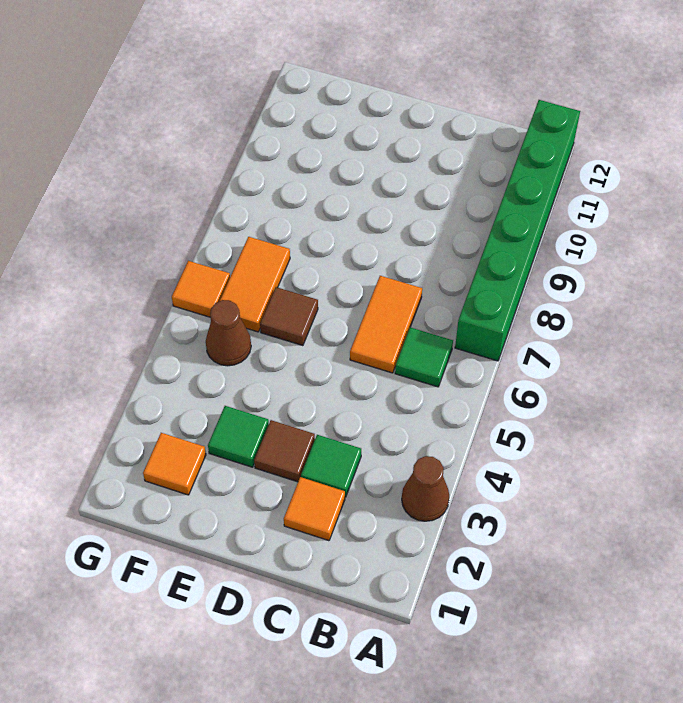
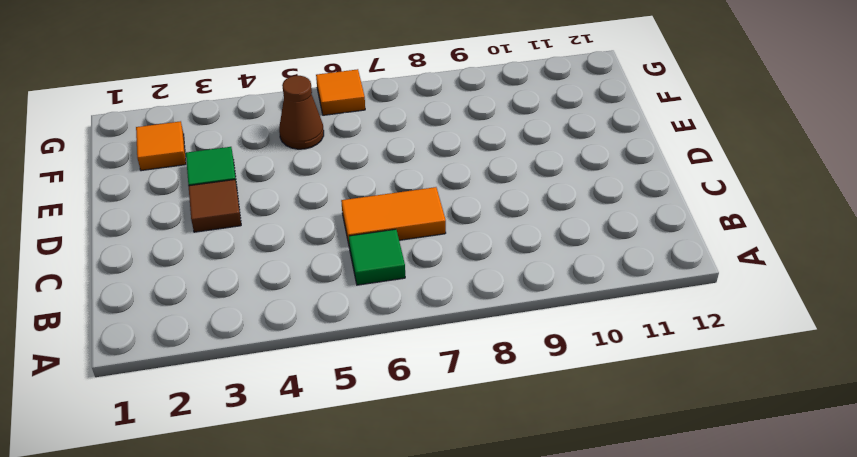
none -> brown 1x1 cone [402,456,449,521]
none -> green 1x6 brick [455,100,580,361]
none -> orange 1x1 tile [284,477,345,541]

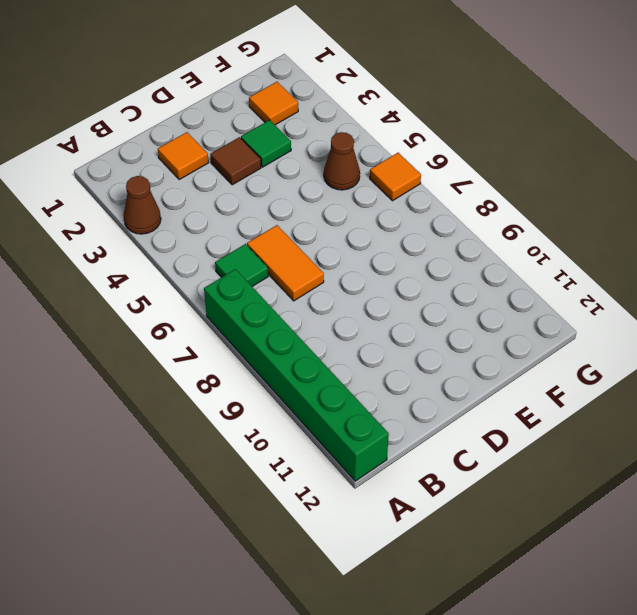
none -> green 1x1 tile [301,435,361,497]
none -> brown 1x1 tile [260,287,318,346]
none -> orange 1x2 tile [220,237,290,332]

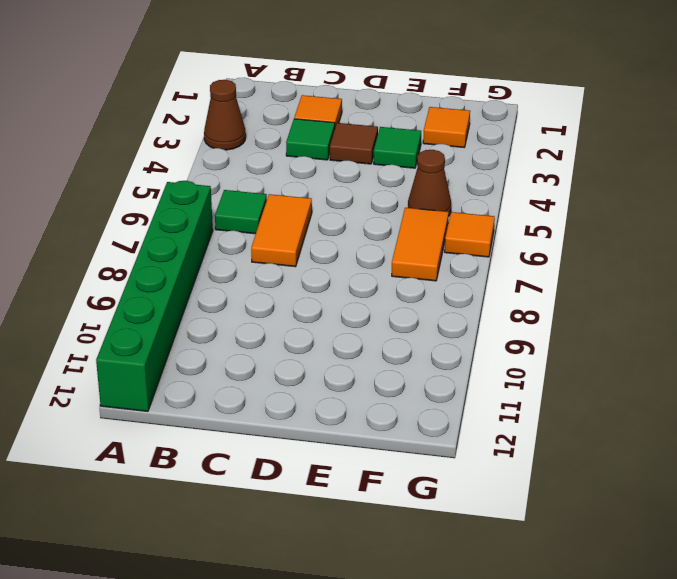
none -> brown 1x1 tile [260,287,318,346]

